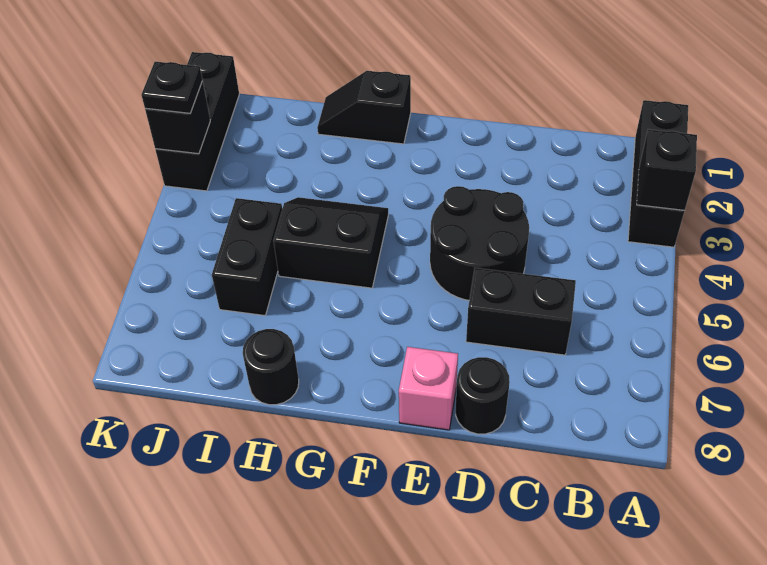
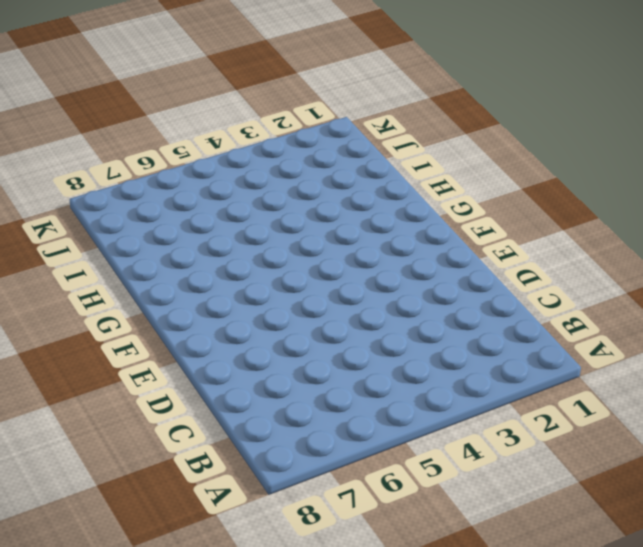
none -> black 1x3 brick [628,100,688,247]
none -> black 1x2 brick [466,268,576,355]
none -> black 2x2 round brick [430,186,529,300]

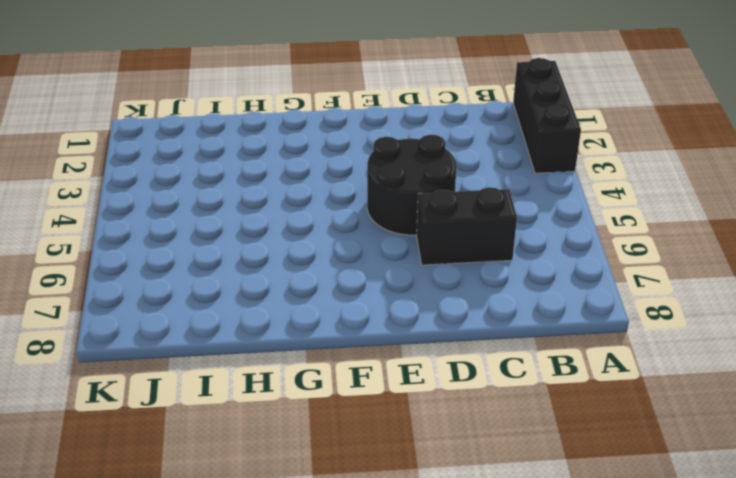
none -> black 1x1 round brick [456,357,510,434]
none -> pink 1x1 brick [399,347,458,430]
none -> black 1x2 slope [317,71,411,144]

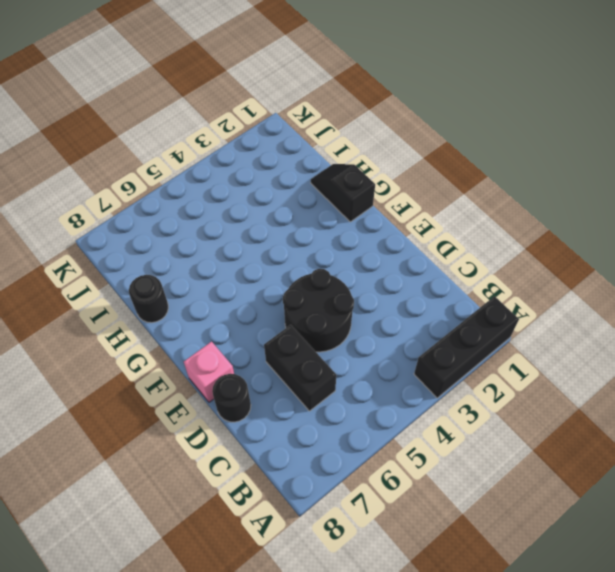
none -> black 2x2 slope [274,197,388,288]
none -> black 1x2 brick [212,198,282,316]
none -> black 1x3 brick [155,52,239,191]

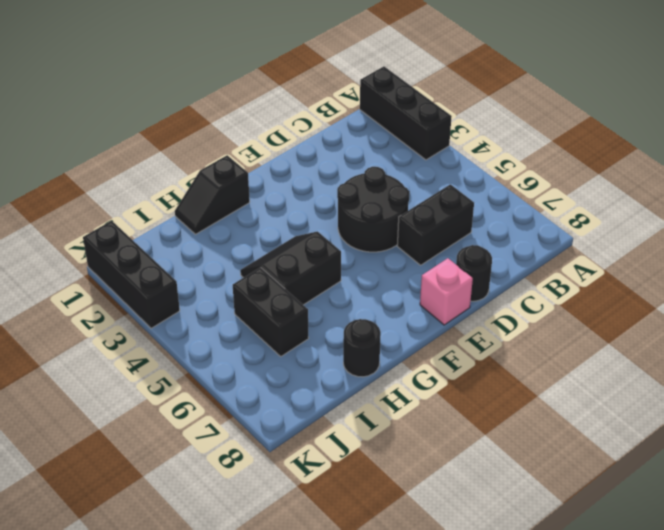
none -> black 1x1 brick [637,129,697,210]
none -> black 1x1 brick [145,81,210,154]
none -> black 1x1 plate [141,62,202,113]

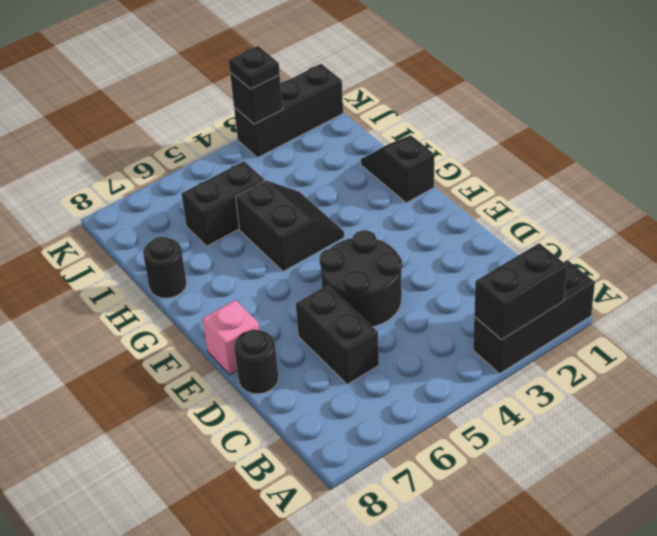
black 1x2 brick [474,243,567,340] -> black 1x1 brick [637,129,697,210]

